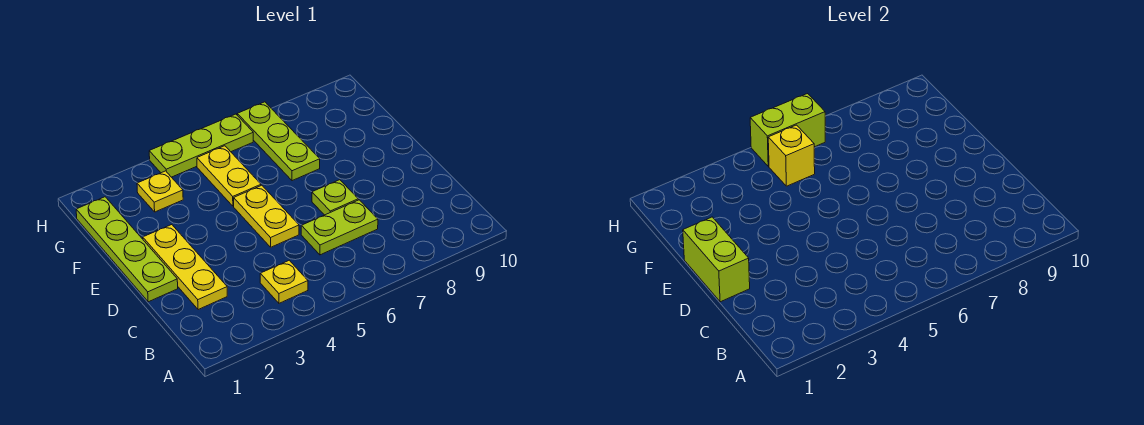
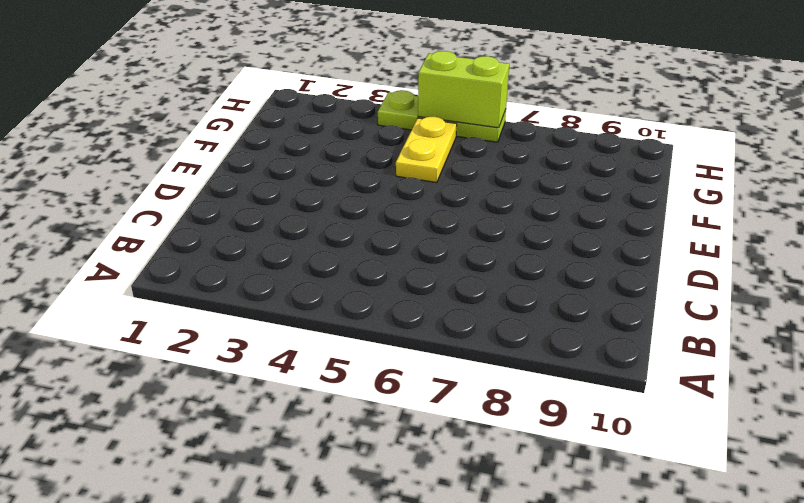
none -> yellow 1x1 plate [260,260,308,303]
none -> yellow 1x3 plate [143,225,227,310]
none -> lime 1x2 plate [301,200,378,255]

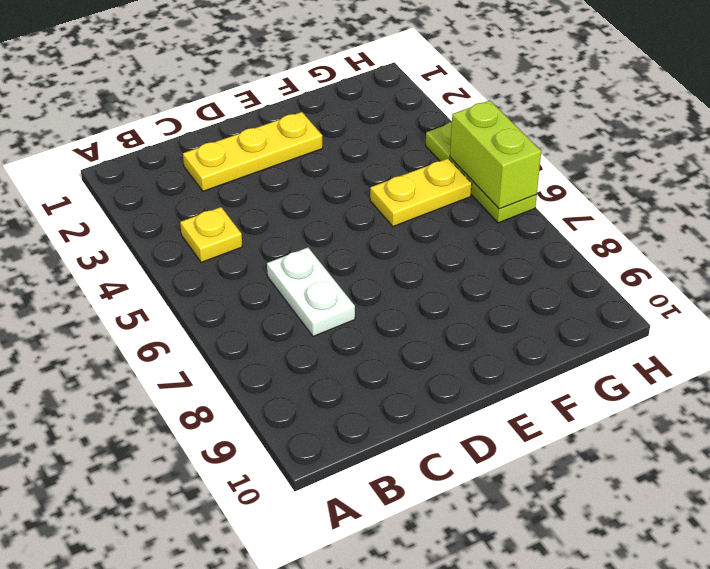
white 1x2 plate [267,247,355,336] -> lime 1x2 plate [301,200,378,255]
none -> lime 1x4 plate [76,197,178,302]
none -> yellow 1x2 plate [234,185,299,247]
none -> lime 1x1 plate [312,180,358,215]

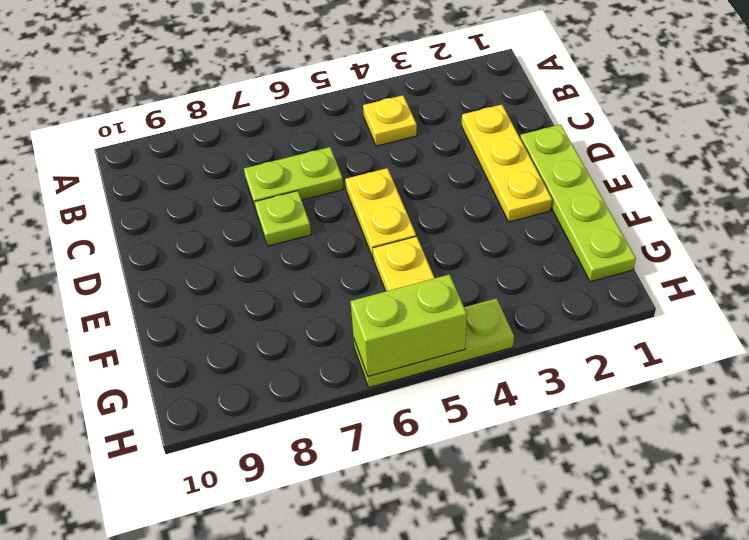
none -> lime 1x3 plate [237,102,320,181]
none -> yellow 1x1 plate [137,171,183,212]
none -> lime 1x2 brick [683,217,750,302]

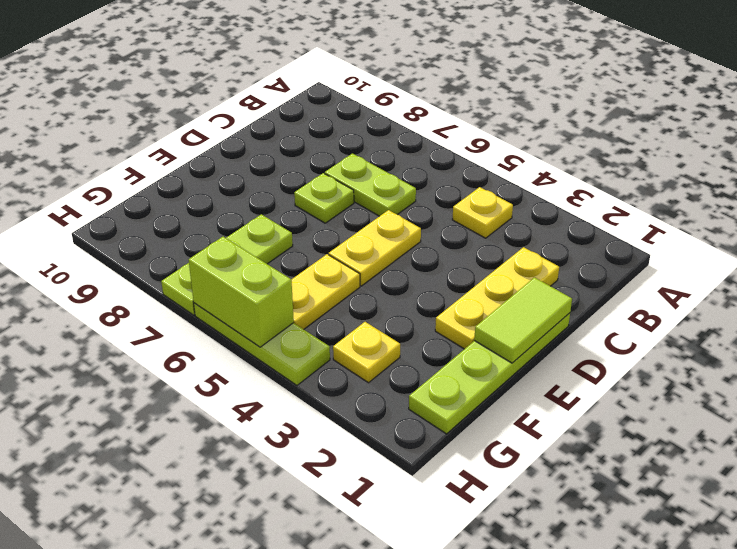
lime 1x2 tile [474,278,572,363] -> lime 1x2 brick [683,217,750,302]
none -> yellow 1x1 brick [768,125,815,186]

